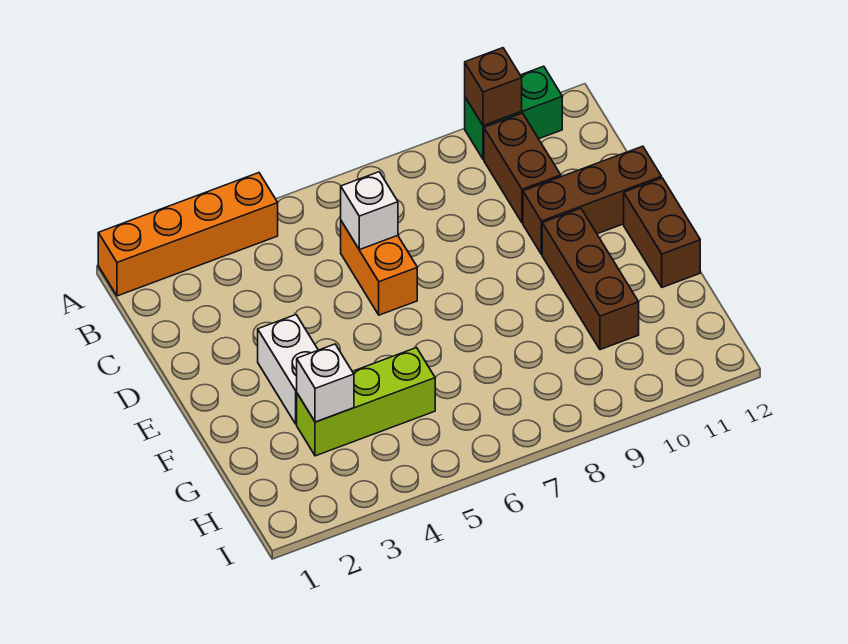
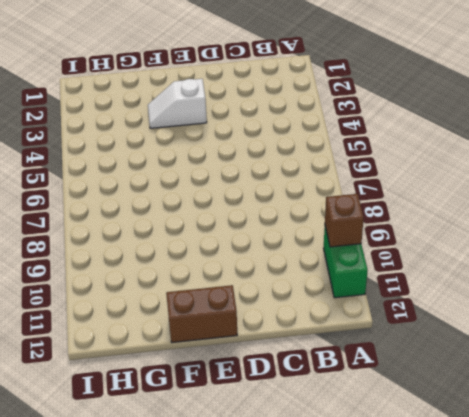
white 1x2 slope [148,79,207,128] -> white 1x2 brick [258,315,318,424]
none -> orange 1x4 brick [98,173,278,296]
none -> brown 1x2 brick [484,113,561,223]
none -> orange 1x2 brick [341,221,417,315]

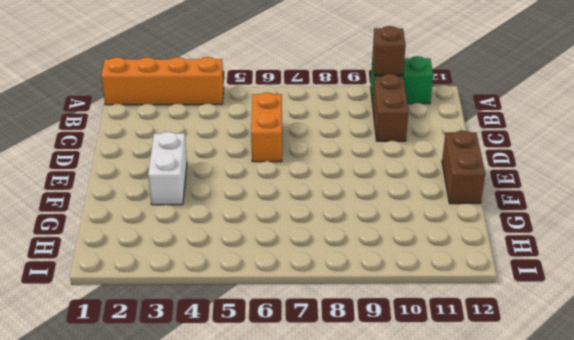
none -> brown 1x3 brick [523,146,662,255]
none -> brown 1x3 brick [542,208,639,350]
none -> lime 1x3 brick [297,348,435,456]

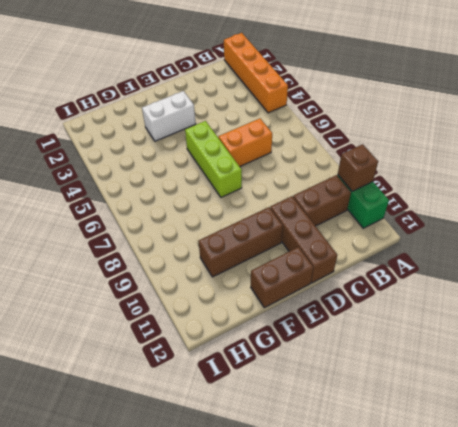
lime 1x3 brick [185,121,242,197] -> lime 1x3 brick moved to [297,348,435,456]
none -> white 1x1 brick [341,172,398,250]
none -> white 1x1 brick [297,344,354,422]

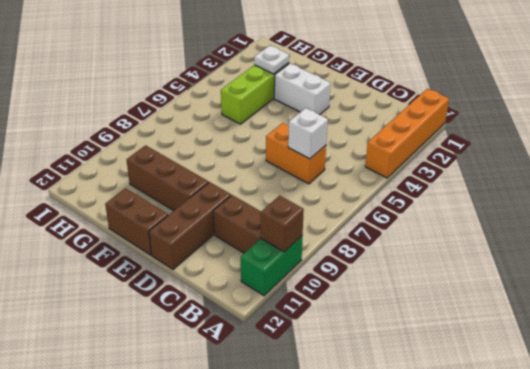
white 1x1 plate [254,45,289,74] -> white 1x1 brick [297,344,354,422]

